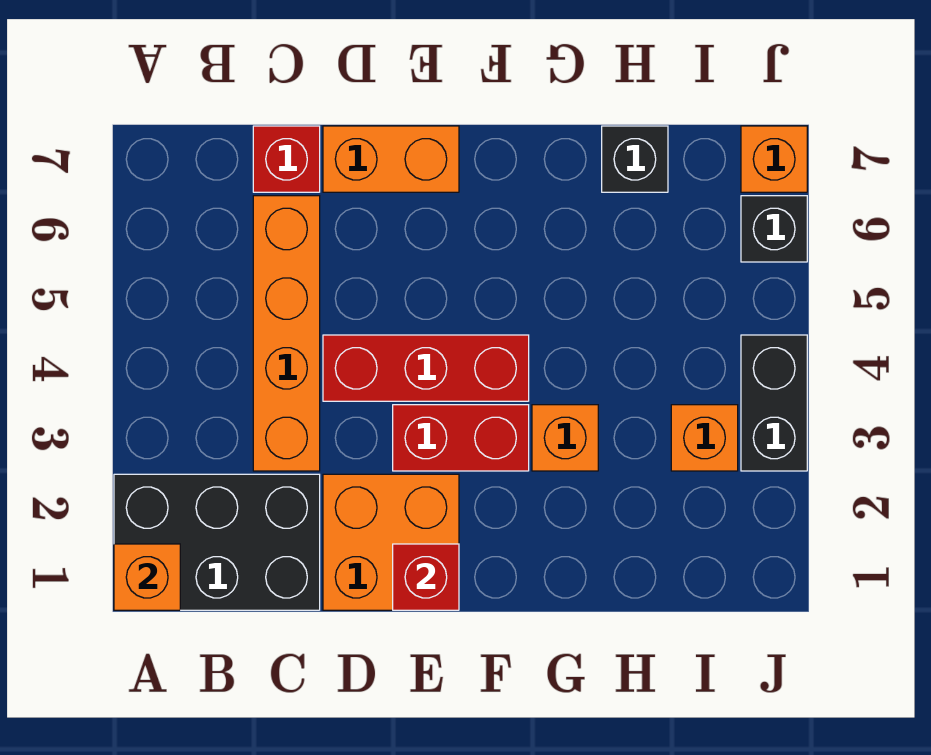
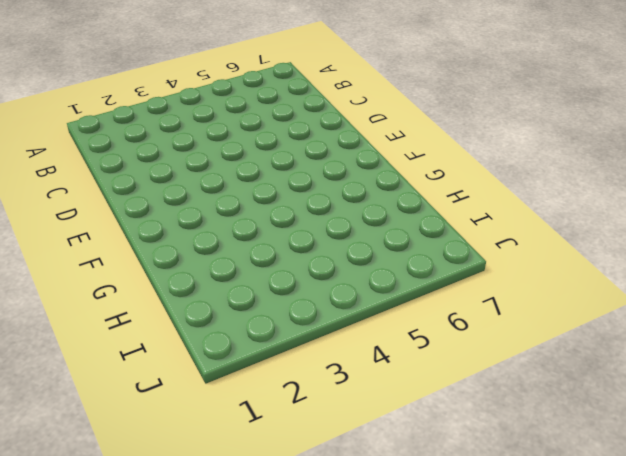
none -> black 2x3 brick [114,474,320,610]
none -> orange 1x4 brick [253,196,320,471]
none -> red 1x1 brick [253,126,320,192]

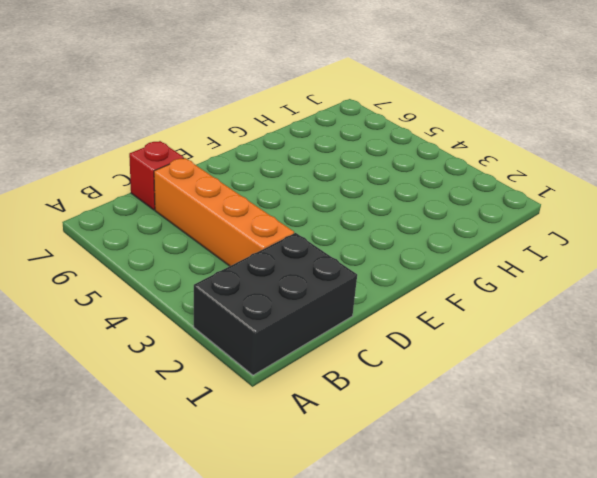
none -> orange 2x2 brick [323,474,459,610]
none -> red 1x3 brick [323,335,529,401]
none -> orange 1x2 brick [323,126,459,192]

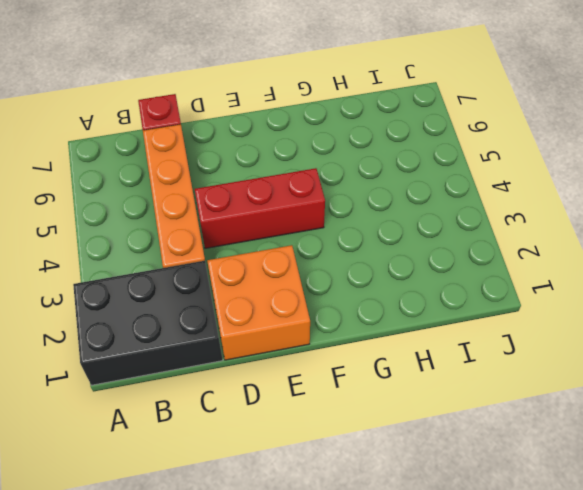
none -> orange 1x2 brick [323,126,459,192]
none -> red 1x2 brick [393,405,529,471]
none -> orange 1x1 brick [532,405,598,471]

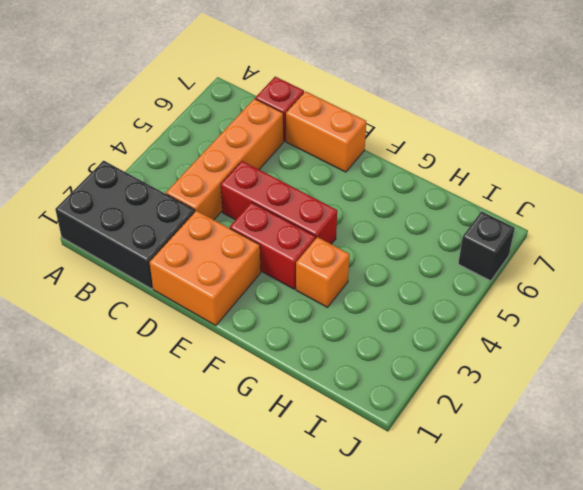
none -> black 1x1 brick [602,126,668,192]
none -> orange 1x1 brick [671,405,738,471]
none -> black 1x2 brick [741,335,807,471]

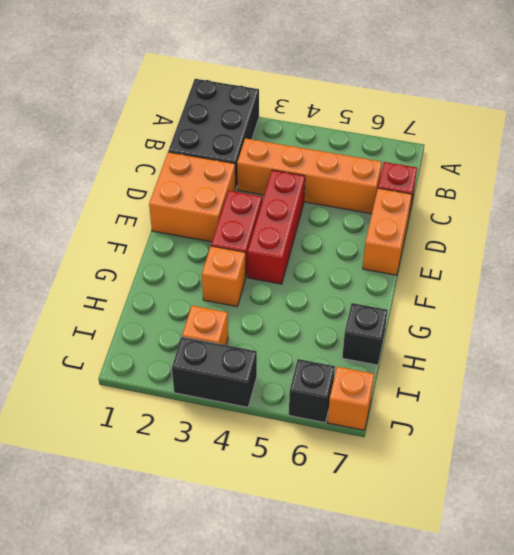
none -> orange 1x1 brick [114,544,180,610]
none -> red 1x1 brick [393,544,459,610]

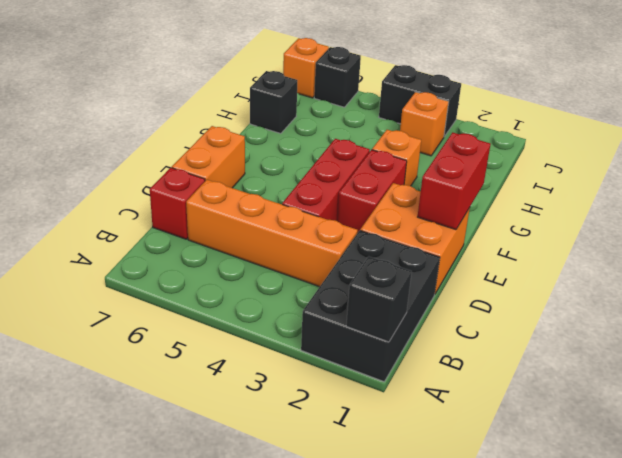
black 1x1 brick [346,256,412,342] -> orange 1x1 brick [114,544,180,610]
red 1x2 brick [418,132,491,230] -> red 1x1 brick [393,544,459,610]

